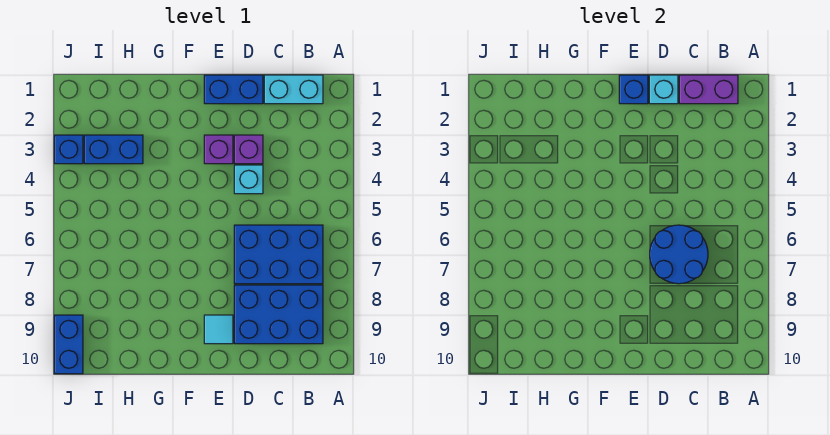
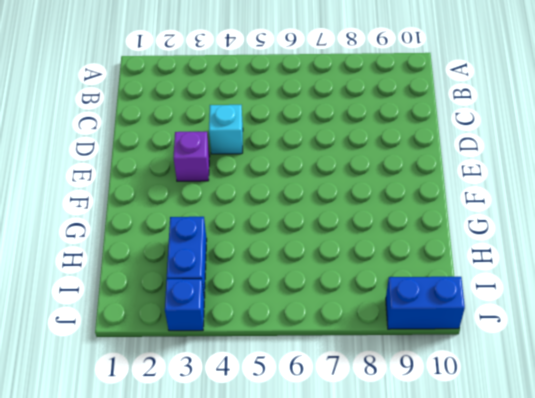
none -> cyan 1x2 brick [264,75,323,104]
none -> blue 2x3 brick [234,225,323,284]
none -> blue 2x3 brick [234,285,323,344]

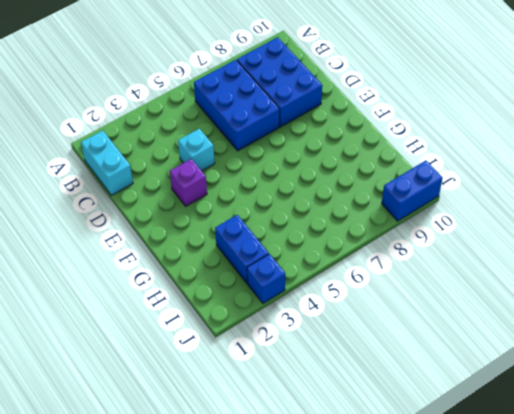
none -> blue 1x2 brick [204,75,263,104]
none -> purple 1x1 brick [234,135,263,164]
none -> cyan 1x1 tile [204,315,233,344]

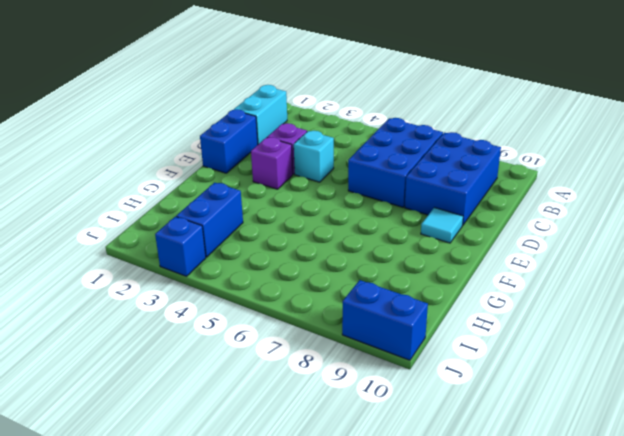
none -> purple 1x2 brick [679,75,738,104]
none -> blue 2x2 round brick [650,225,708,284]
none -> cyan 1x1 brick [649,75,678,104]

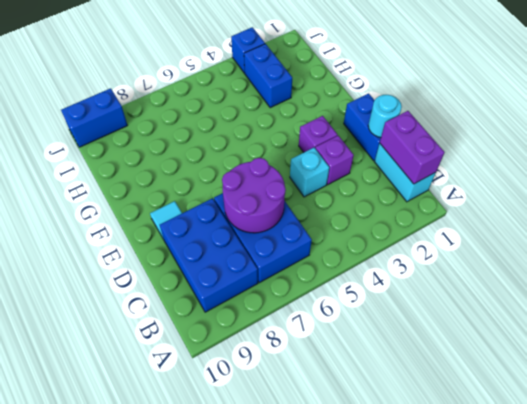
purple 2x2 round brick [222,158,286,233] -> blue 2x2 round brick [650,225,708,284]
cyan 1x1 round brick [368,95,402,137] -> cyan 1x1 brick [649,75,678,104]
none -> blue 1x1 brick [619,75,648,104]

